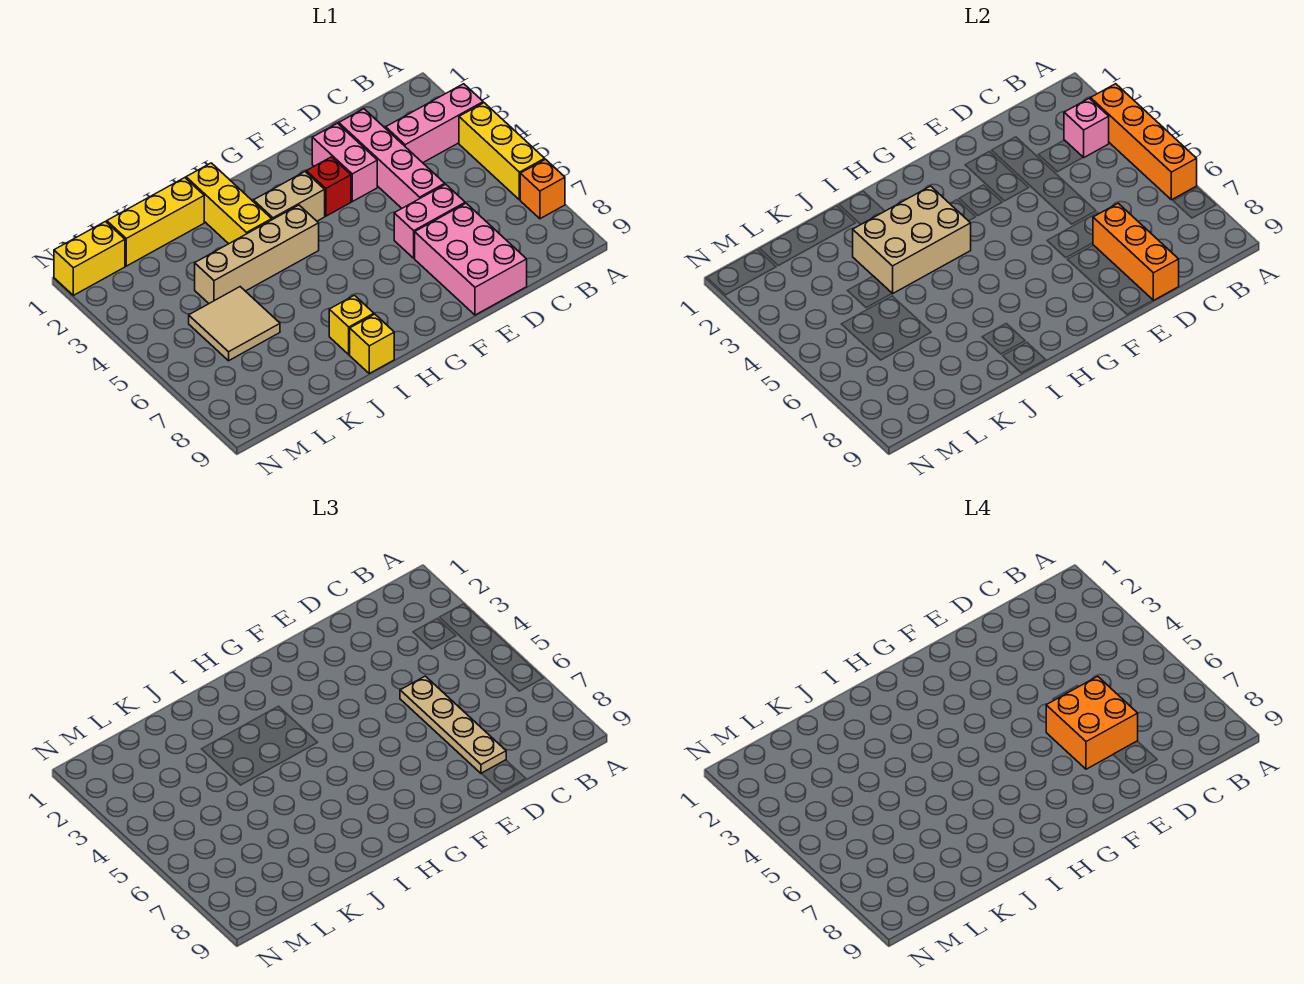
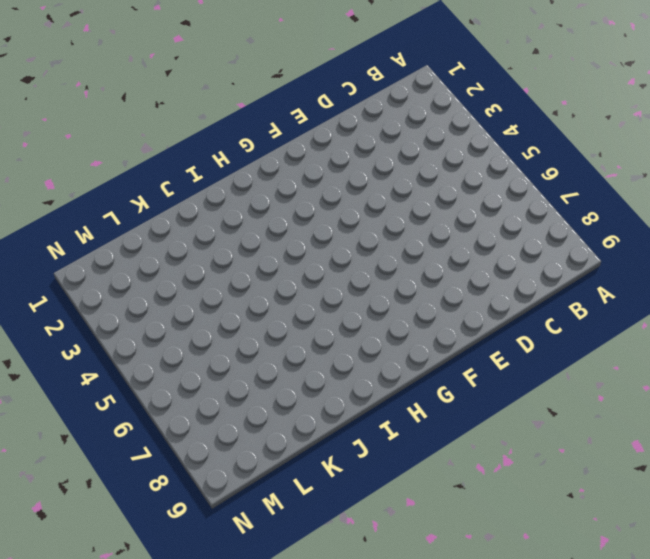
none -> pink 1x3 brick [386,84,483,163]
none -> yellow 1x3 brick [459,103,545,200]
none -> orange 1x1 brick [520,159,565,219]

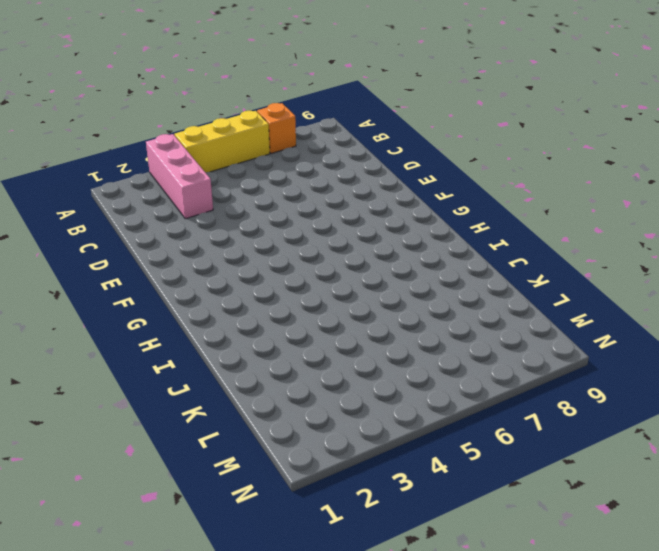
none -> pink 1x4 brick [339,109,445,208]
none -> pink 1x2 brick [394,184,465,258]
none -> pink 2x3 brick [415,203,527,315]

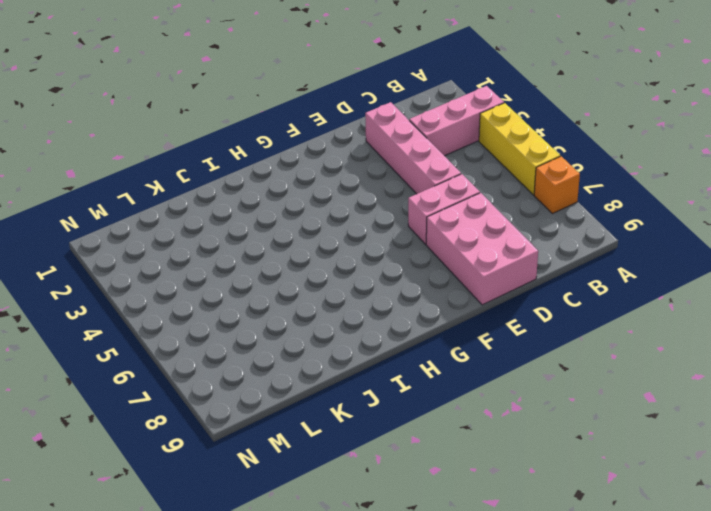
none -> pink 1x2 brick [312,123,377,202]
none -> red 1x1 brick [306,157,351,216]
none -> tan 1x2 brick [253,172,325,221]

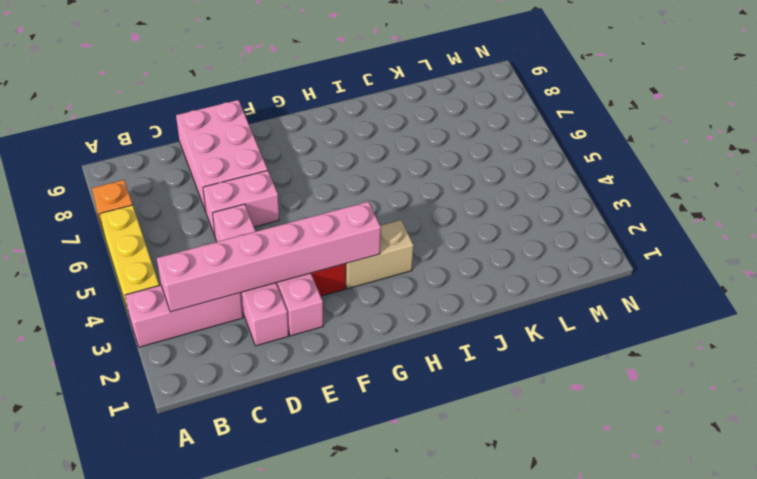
pink 1x6 brick [157,202,381,312] -> pink 1x1 brick [1064,98,1109,158]
none -> tan 1x4 brick [195,205,319,303]
none -> yellow 1x3 brick [186,163,272,244]
none -> yellow 1x1 brick [329,295,374,355]

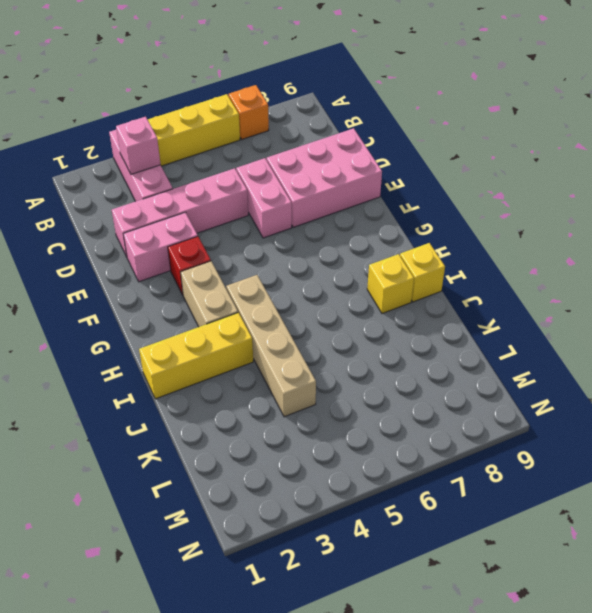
none -> yellow 1x3 brick [107,178,204,266]
none -> tan 2x2 tile [189,287,280,361]
none -> yellow 1x2 brick [54,222,125,295]

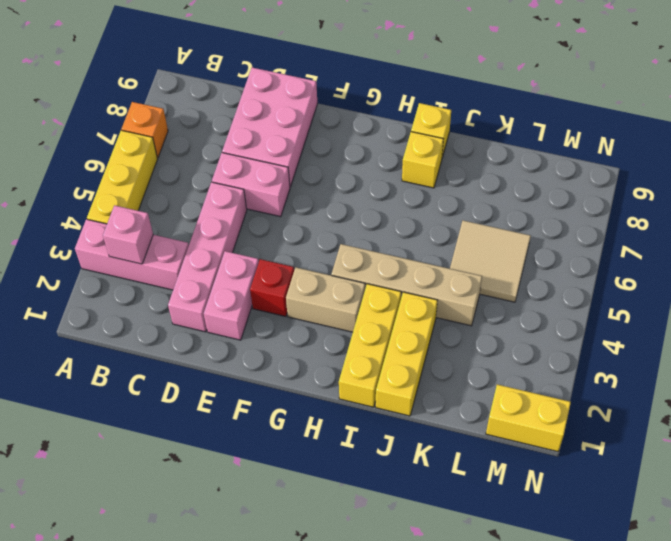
yellow 1x3 brick [376,292,438,416] -> yellow 1x3 brick turned to [107,178,204,266]
none -> orange 1x4 brick [1091,84,1197,200]
none -> orange 1x3 brick [1093,203,1179,300]
none -> tan 2x3 brick [853,186,971,294]

